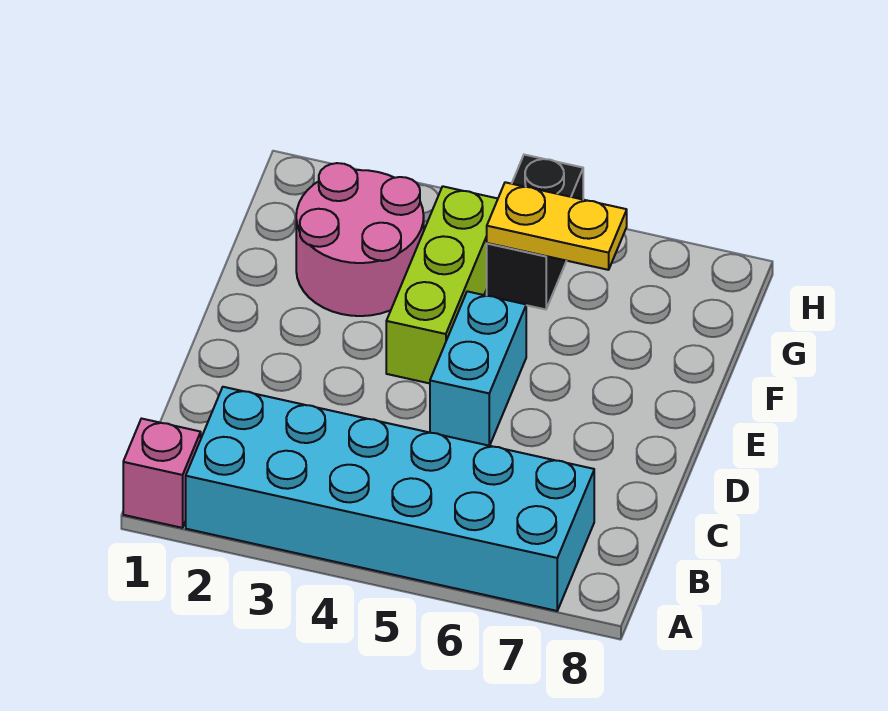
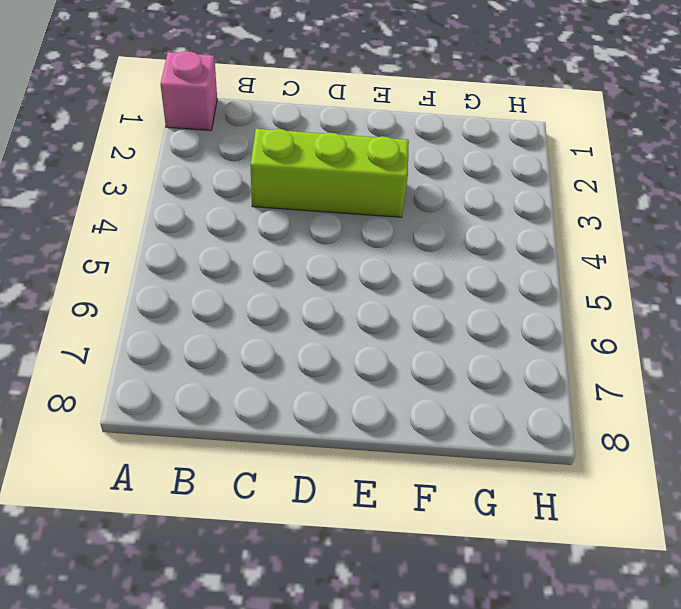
lime 1x3 brick [250,129,409,217] -> lime 1x3 brick moved to [386,186,498,383]
none -> cyan 2x6 brick [186,387,594,611]
none -> cyan 1x2 brick [430,291,526,446]

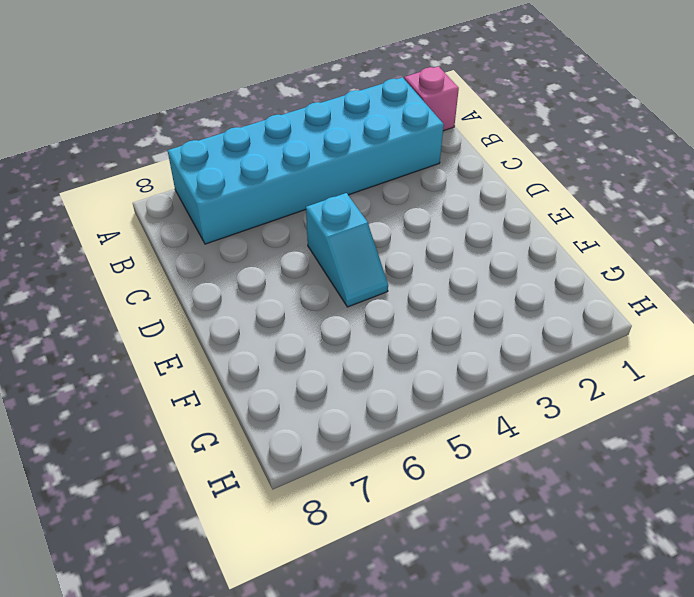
cyan 1x2 slope [306,193,388,307] -> cyan 1x2 brick [430,291,526,446]
none -> lime 1x3 brick [386,186,498,383]
none -> pink 2x2 round brick [296,163,424,316]

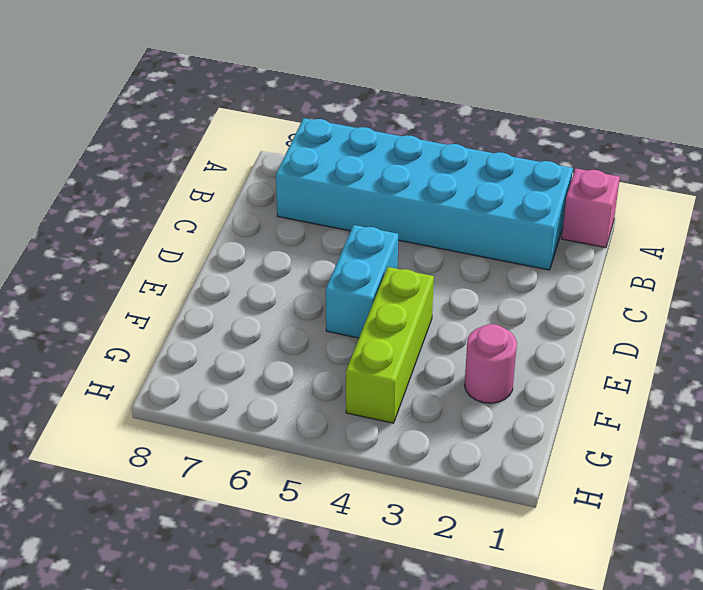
pink 1x1 round brick [464,324,517,403] -> pink 2x2 round brick [296,163,424,316]
none -> black 1x2 brick [487,155,583,309]
none -> yellow 1x2 plate [487,182,627,270]

